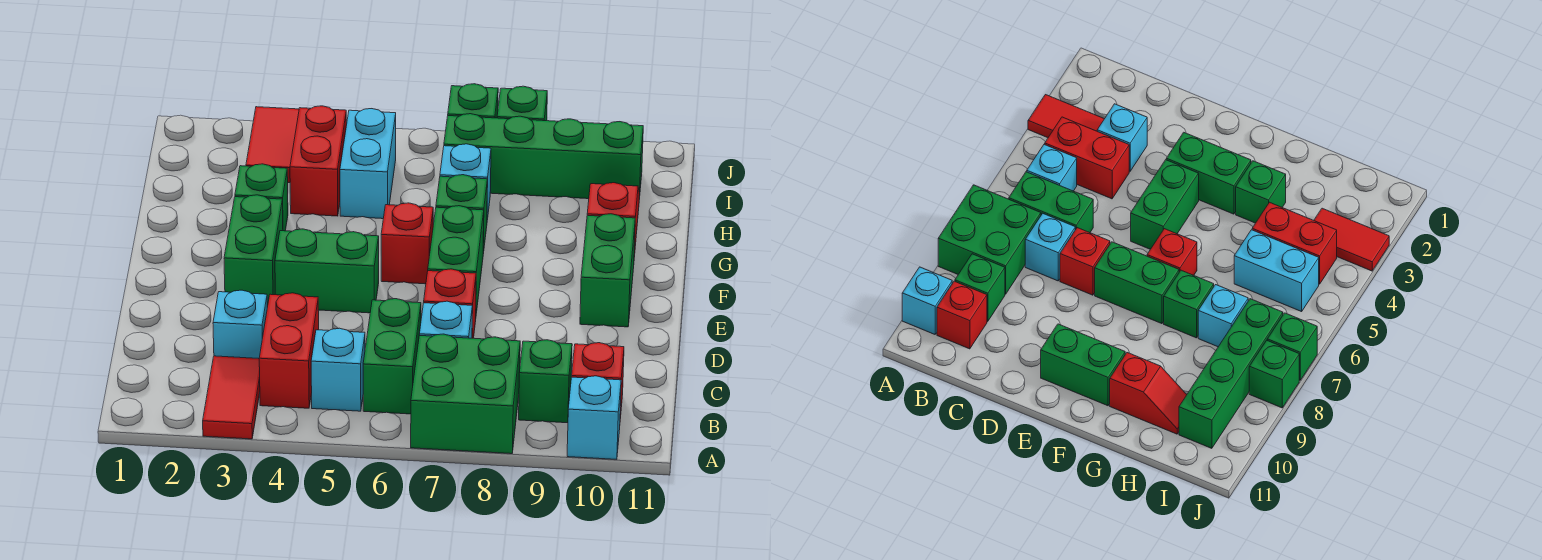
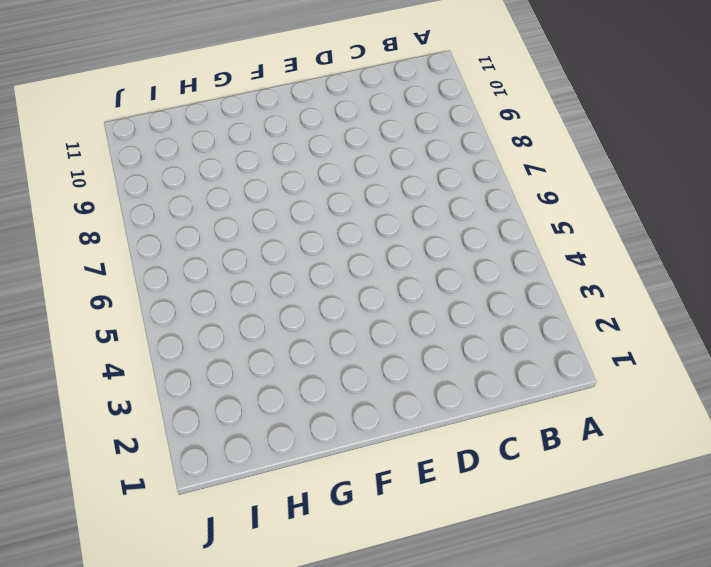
none -> red 1x2 tile [203,356,260,439]
none -> green 2x2 brick [411,334,520,454]
none -> cyan 1x1 brick [567,376,621,459]

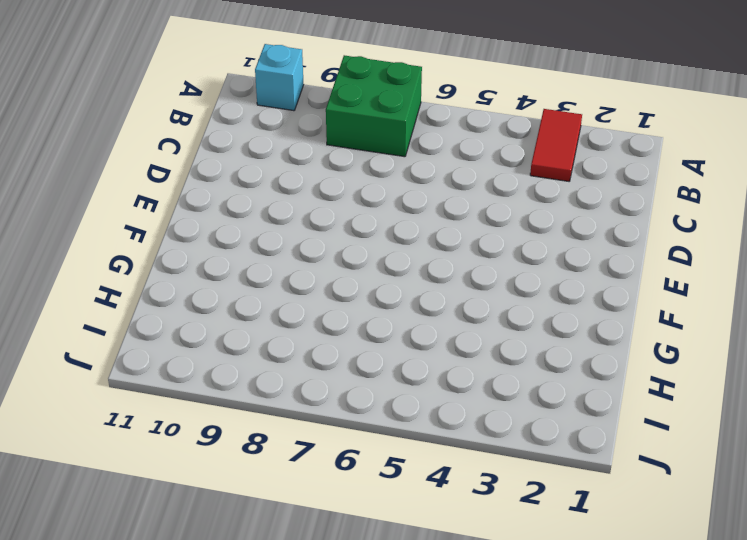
none -> red 1x2 brick [259,293,319,408]
none -> cyan 1x1 brick [311,328,365,411]
none -> green 1x2 brick [363,299,421,414]

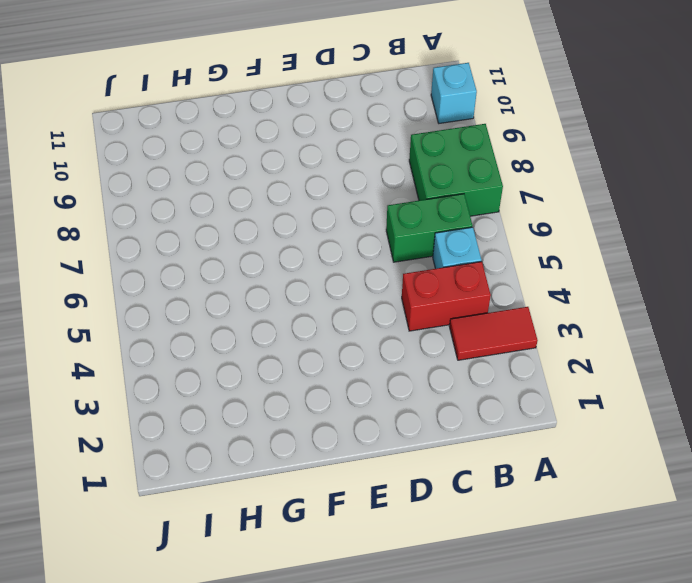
none -> green 1x1 brick [519,340,572,423]
none -> red 1x1 brick [572,343,624,419]
none -> cyan 1x1 brick [213,290,267,359]

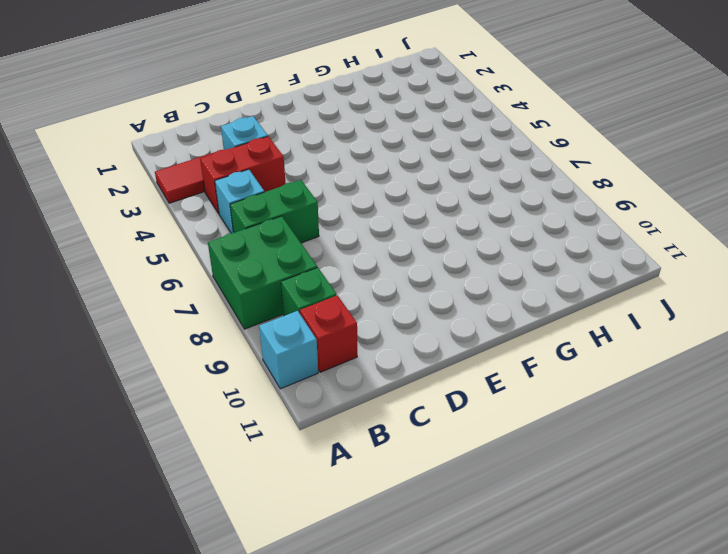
none -> cyan 1x1 brick [419,301,472,338]
none -> red 1x1 brick [424,269,476,338]
none -> green 1x2 brick [224,195,283,307]

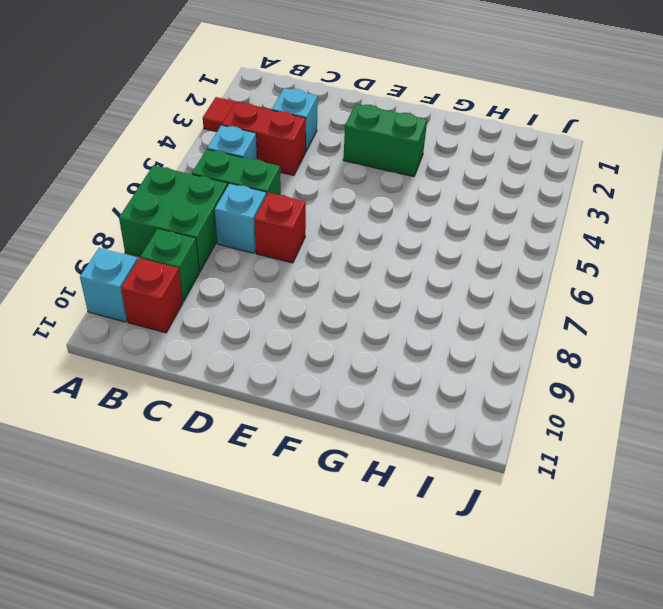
none -> green 1x2 brick [275,229,379,313]
none -> green 1x2 brick [428,206,484,313]
none -> green 1x2 brick [580,214,635,327]

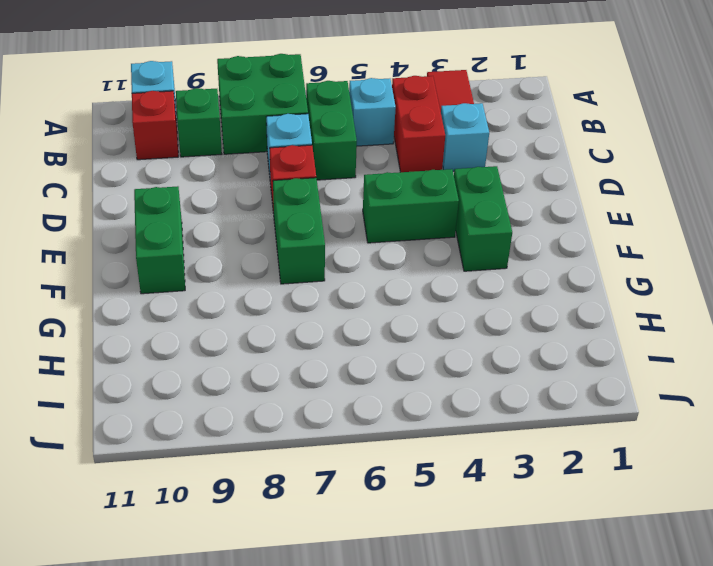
none -> red 1x1 brick [381,203,433,284]
none -> green 1x1 brick [235,164,288,231]
none -> green 1x1 brick [436,175,487,254]

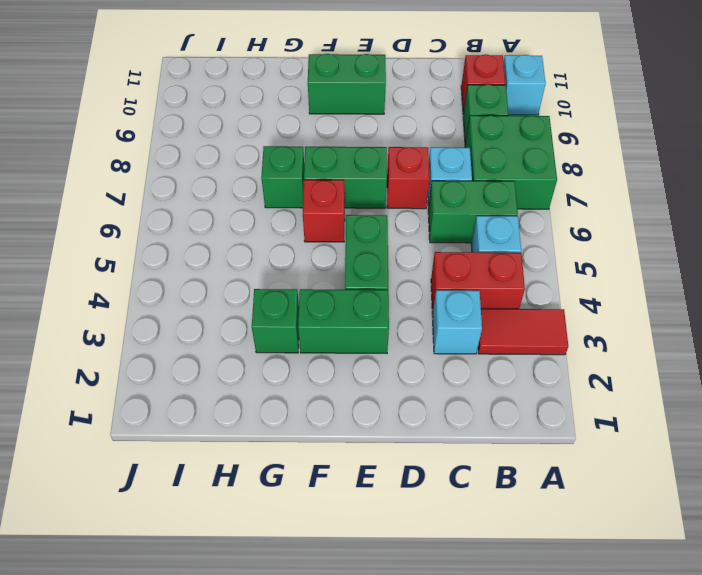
none -> red 1x2 slope [587,183,640,257]
none -> red 1x2 brick [290,106,347,216]
none -> cyan 1x2 brick [340,109,396,219]

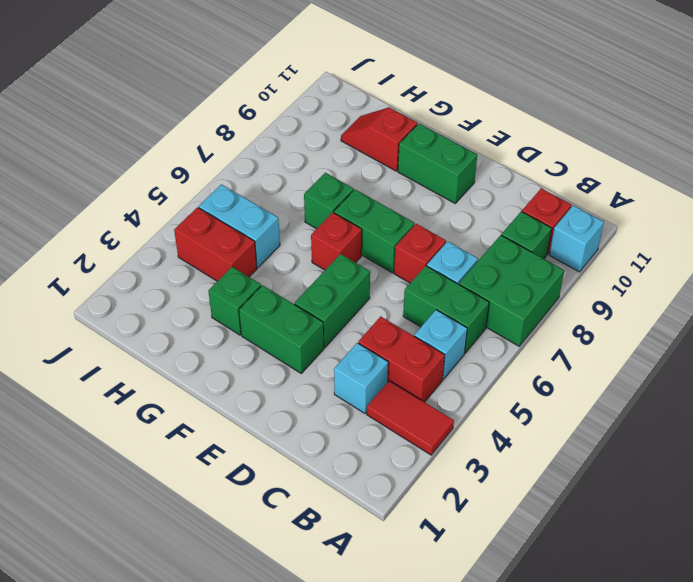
none -> cyan 1x1 brick [440,144,491,220]
none -> red 1x2 tile [246,107,299,183]
none -> green 1x4 brick [444,114,643,199]

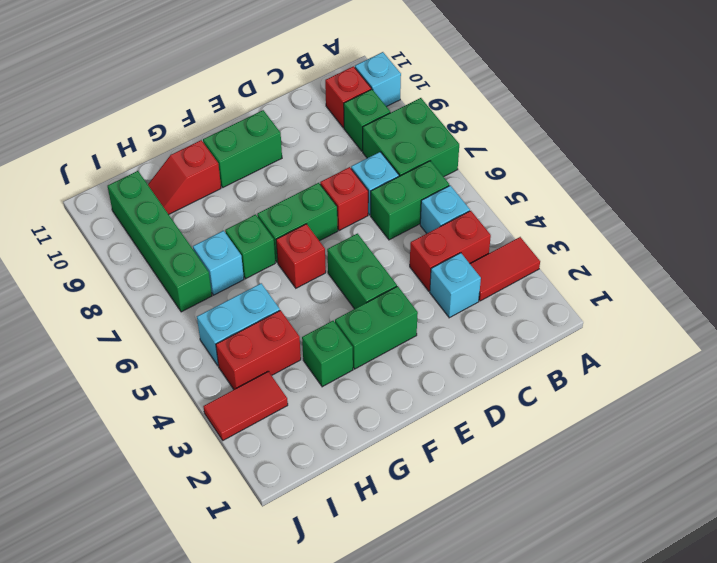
none -> green 1x1 brick [448,84,498,118]
none -> green 1x1 brick [497,86,547,121]

